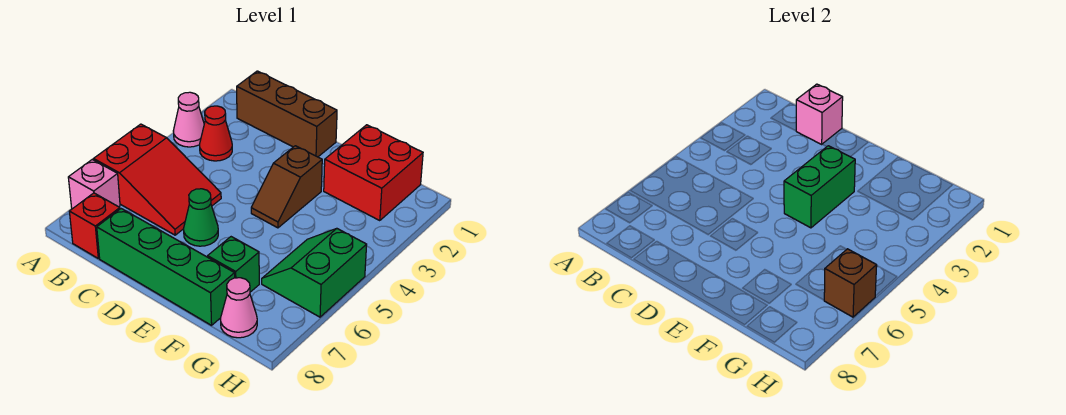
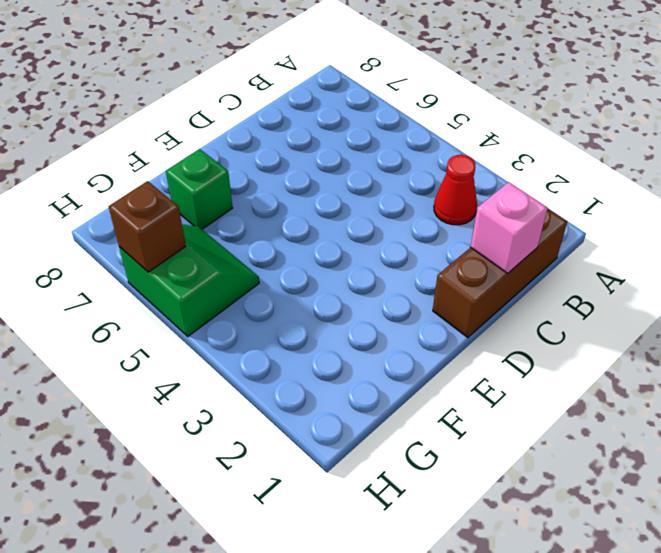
none -> pink 1x1 cone [173,92,204,147]
none -> red 2x3 slope [94,124,221,235]
none -> pink 1x1 brick [68,159,120,209]

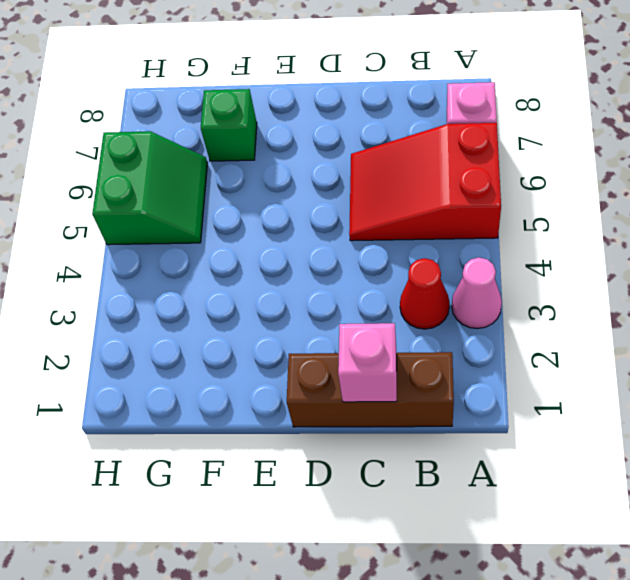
none -> red 1x1 brick [69,193,120,258]
none -> green 1x4 brick [97,209,235,325]
none -> green 1x1 cone [184,189,218,246]

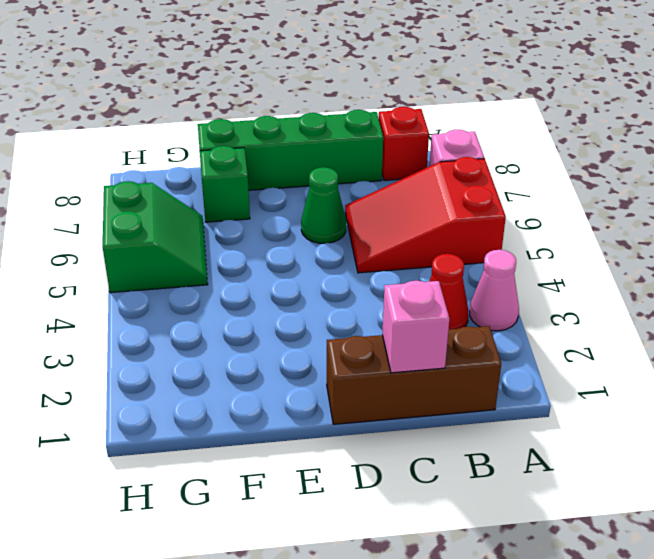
none -> brown 1x2 slope [251,146,322,228]
none -> red 2x2 brick [324,125,423,221]
none -> pink 1x1 cone [220,278,257,338]

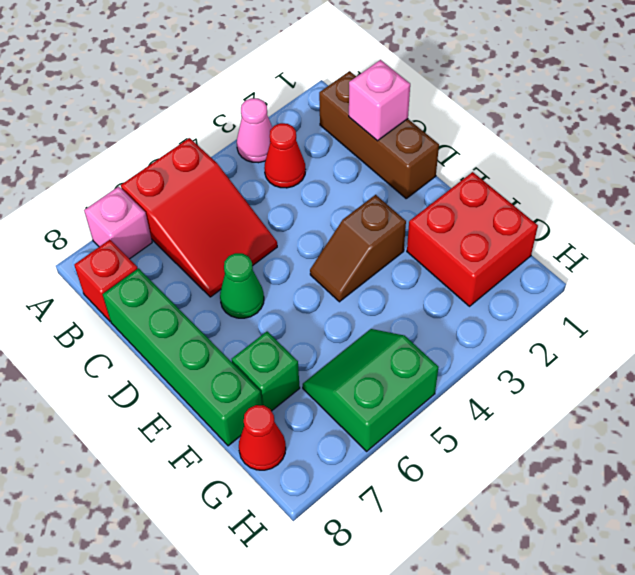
red 1x1 cone [239,405,286,470] -> pink 1x1 cone [220,278,257,338]
none -> green 1x2 brick [784,146,855,228]
none -> brown 1x1 brick [824,249,877,317]

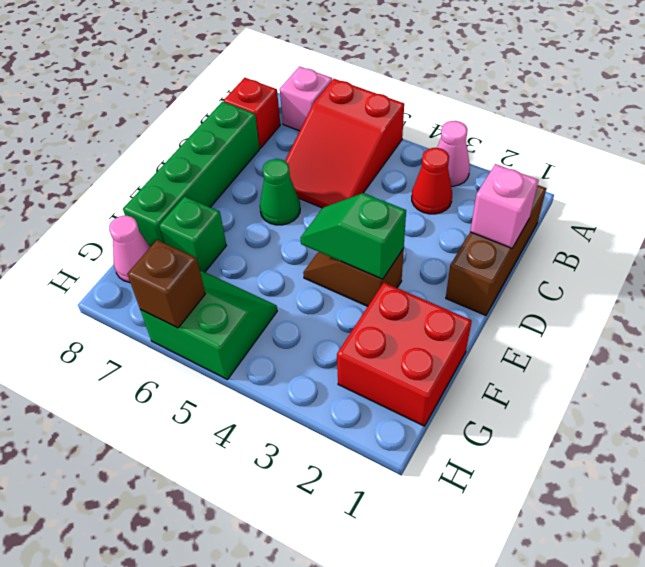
green 1x2 slope [300,193,406,279] -> green 1x2 brick [784,146,855,228]

